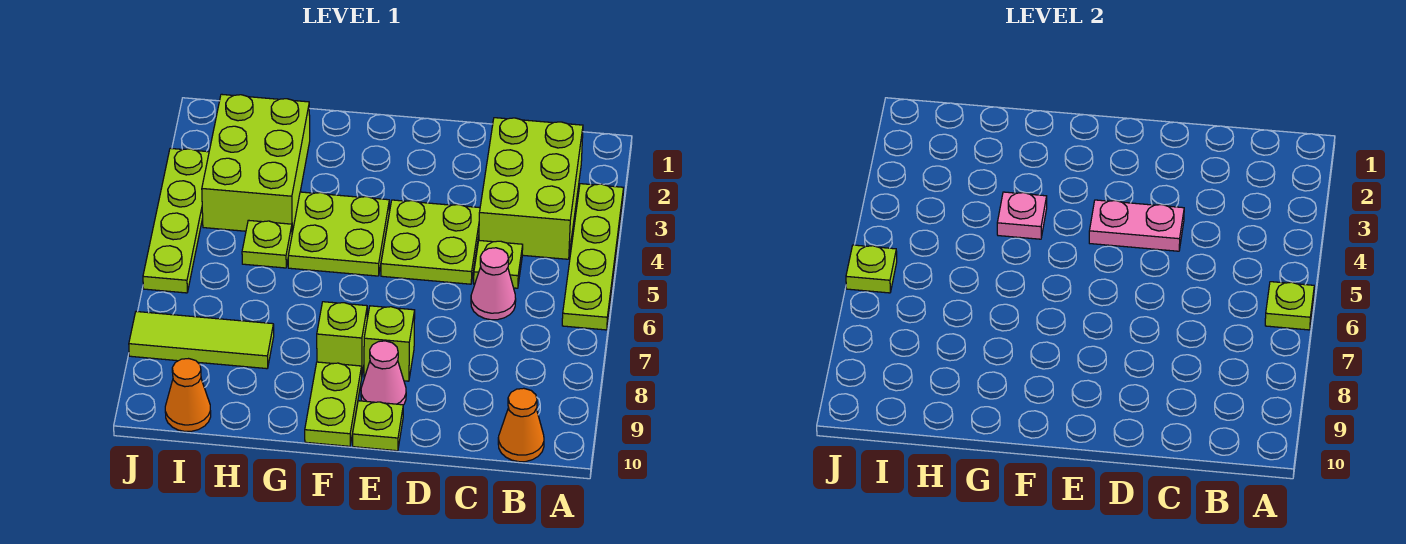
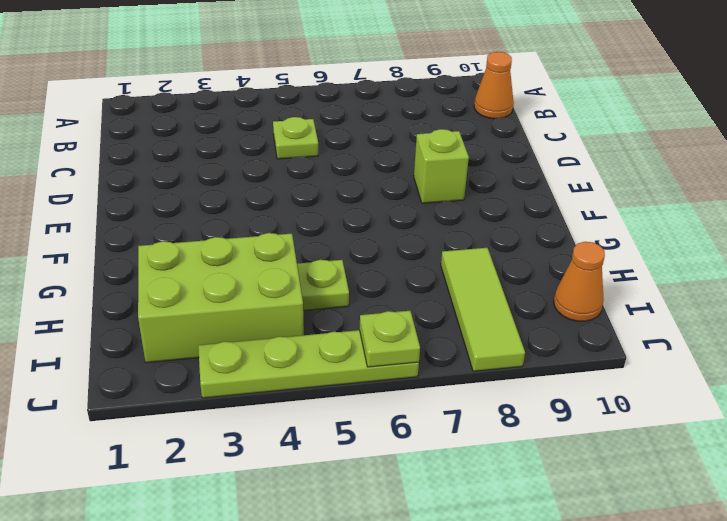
none -> lime 1x4 plate [562,184,623,330]
none -> lime 2x3 brick [479,118,583,259]
none -> pink 1x1 cone [471,248,516,320]

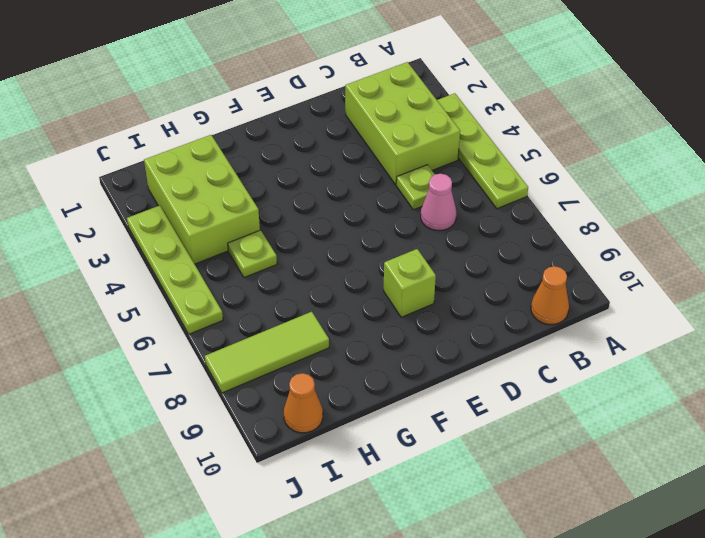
none -> lime 2x2 plate [381,200,480,284]
none -> pink 1x1 cone [361,341,406,405]
none -> lime 1x1 plate [353,401,403,451]

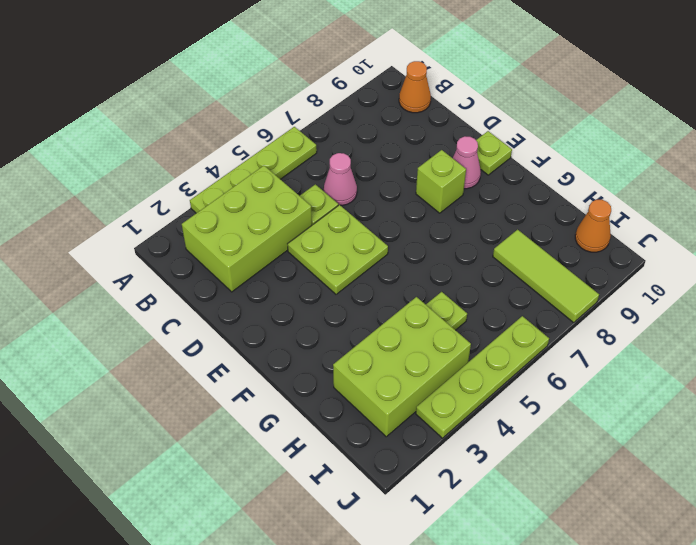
none -> lime 2x2 plate [288,192,389,276]
none -> lime 1x1 brick [317,302,367,373]
none -> lime 1x2 plate [305,362,362,446]

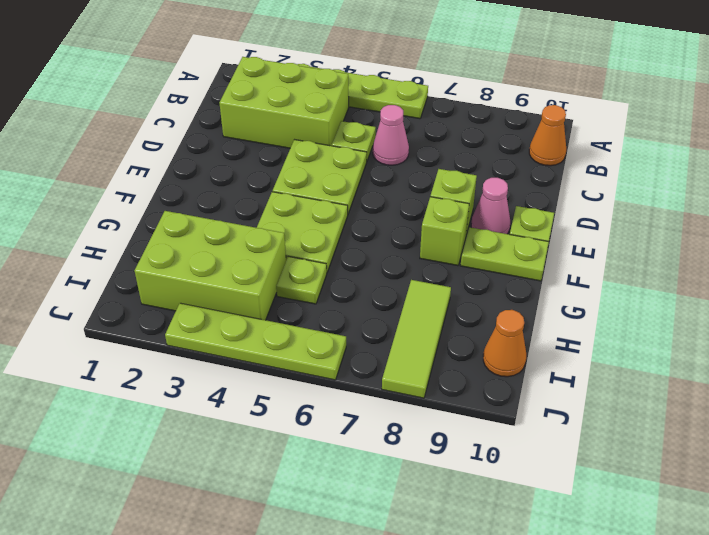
none -> lime 1x1 plate [1265,282,1314,330]
none -> pink 1x2 plate [1089,200,1184,251]
none -> pink 1x1 plate [997,192,1047,239]

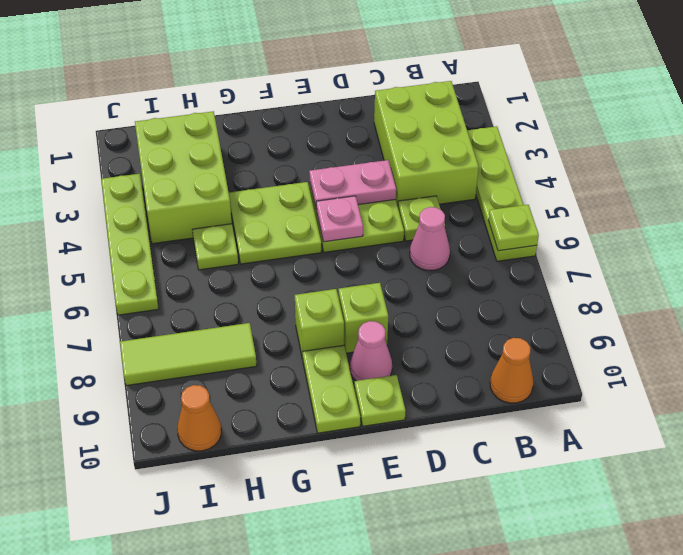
pink 1x1 plate [316,196,363,242] -> pink 1x1 plate moved to [997,192,1047,239]
none -> lime 1x1 plate [846,245,897,293]

